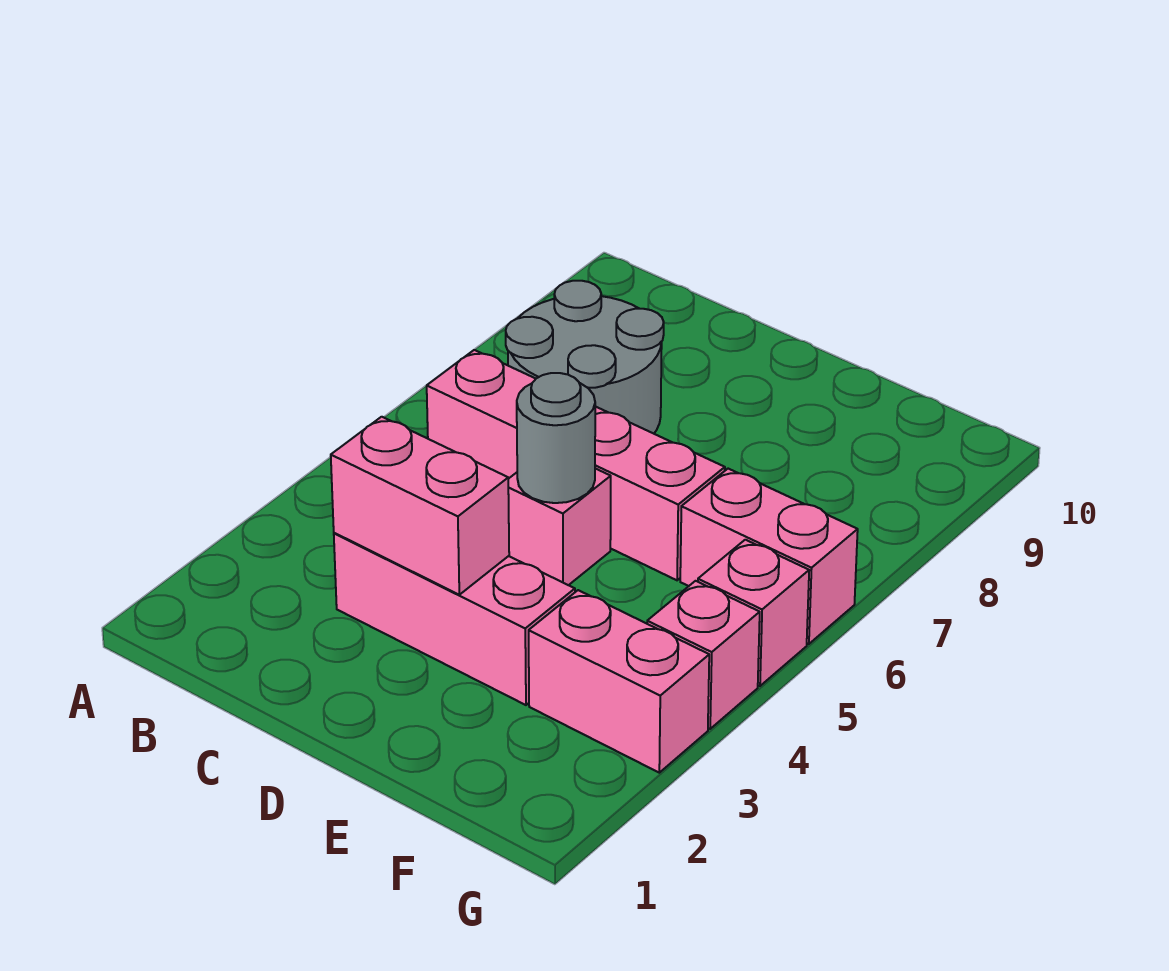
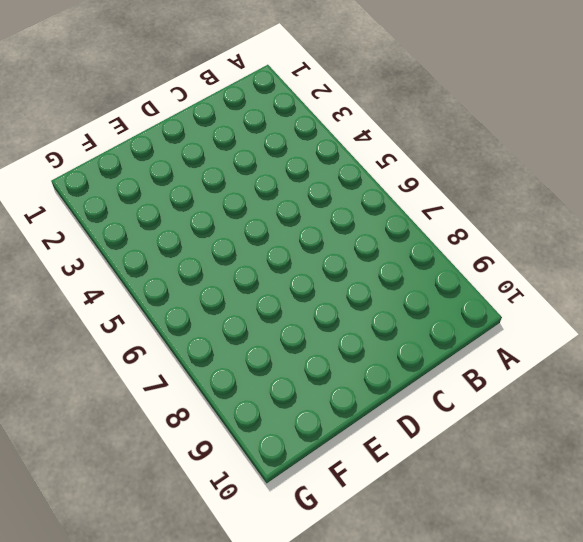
none -> pink 1x4 brick [427,350,725,580]
none -> grey 2x2 round brick [506,281,664,434]

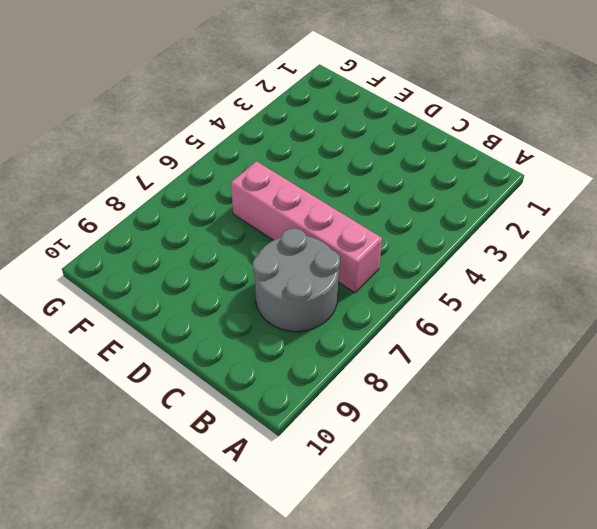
none -> pink 1x3 brick [334,533,575,705]
none -> pink 1x1 brick [508,468,611,585]

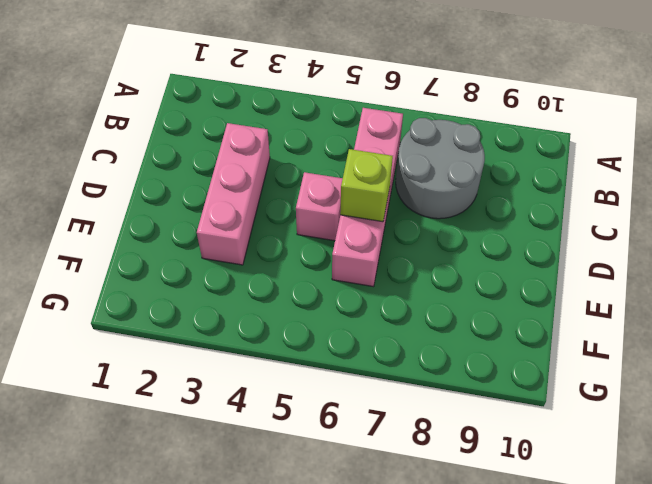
lime 1x1 brick [340,149,393,222] -> none
none -> pink 1x2 brick [529,590,709,773]
none -> pink 1x2 brick [680,469,858,644]

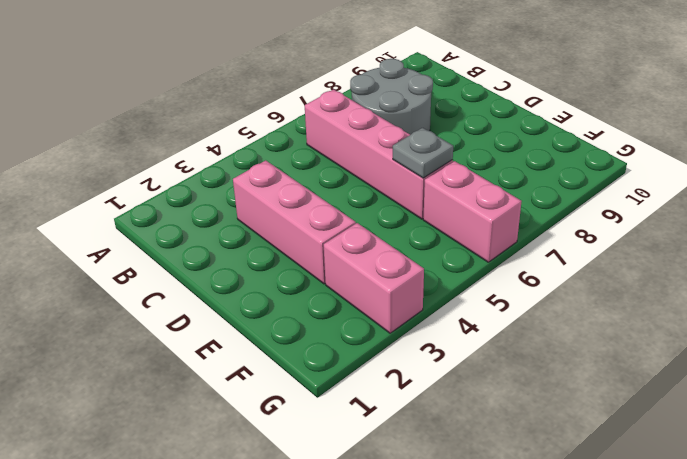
grey 1x1 plate [393,128,453,178] -> none
none -> pink 1x1 brick [508,468,611,585]
none -> pink 1x1 brick [647,581,760,729]

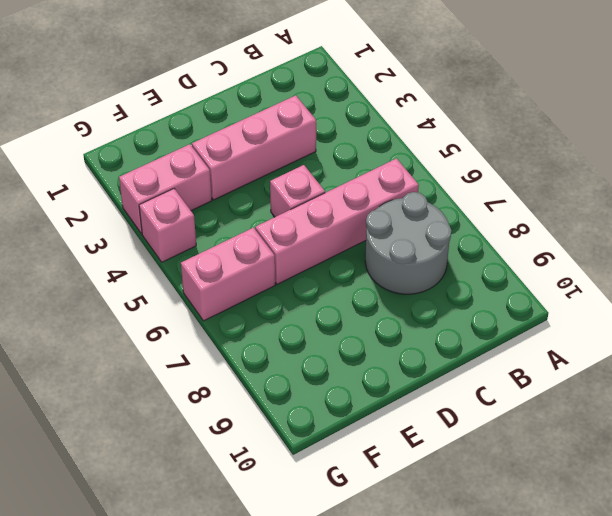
none -> pink 1x1 brick [698,540,809,686]
none -> pink 1x2 brick [331,417,509,595]

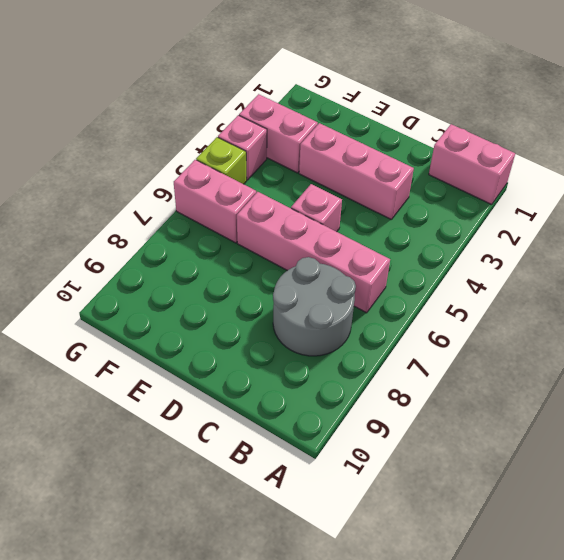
pink 1x2 brick [429,124,515,205] -> pink 1x2 brick moved to [331,417,509,595]
lime 1x1 brick [196,137,247,184] -> pink 1x1 brick [698,540,809,686]
none -> grey 1x1 round brick [517,373,595,503]

